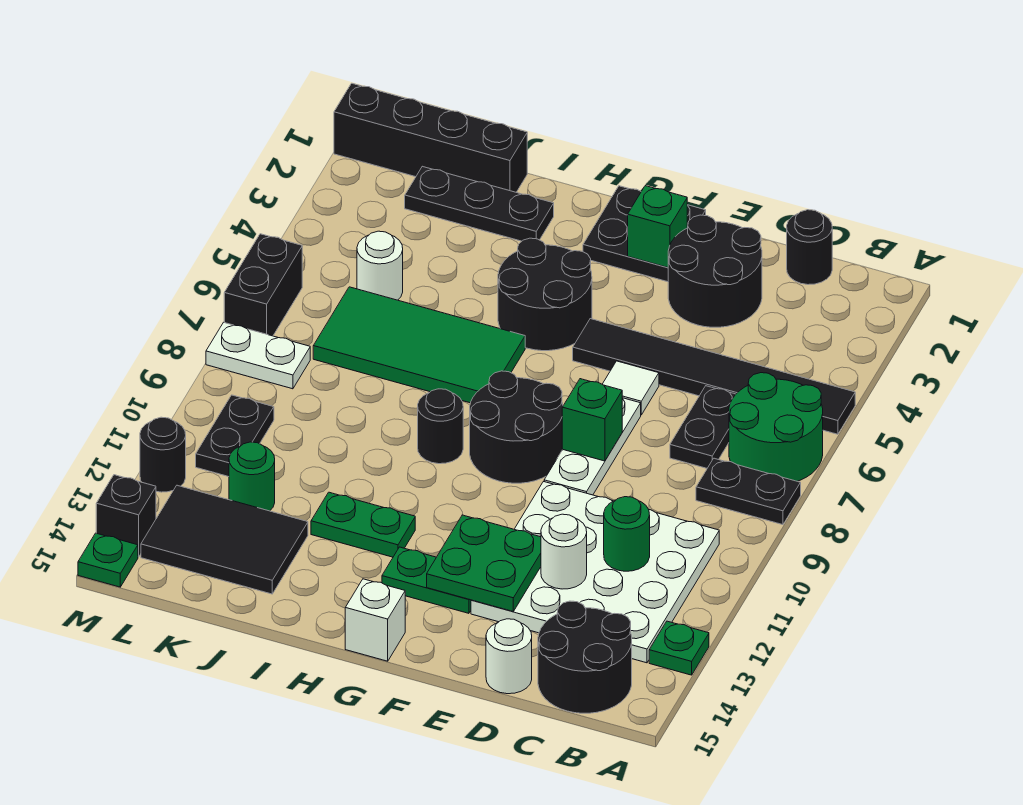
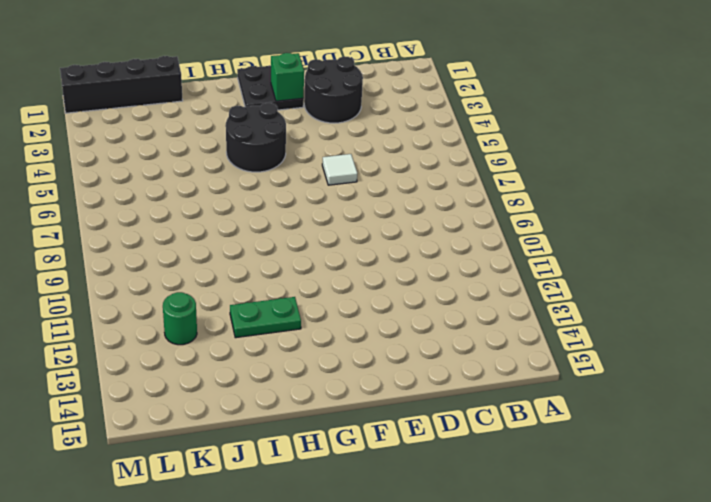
none -> black 1x6 tile [573,319,855,434]
none -> green 2x2 round brick [729,373,823,481]
none -> black 1x2 plate [696,458,801,525]
none -> green 1x1 plate [649,621,709,675]

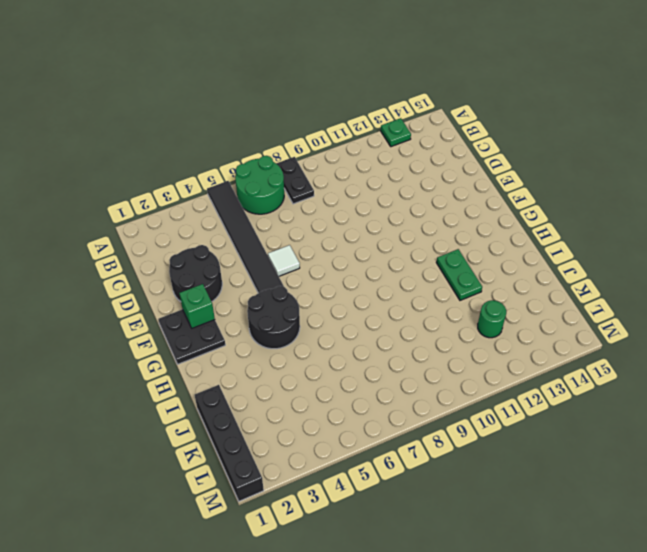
none -> white 4x4 plate [471,482,719,663]
none -> black 2x2 round brick [538,601,632,713]
none -> black 1x1 round brick [787,210,832,285]
none -> black 1x2 plate [670,386,736,468]

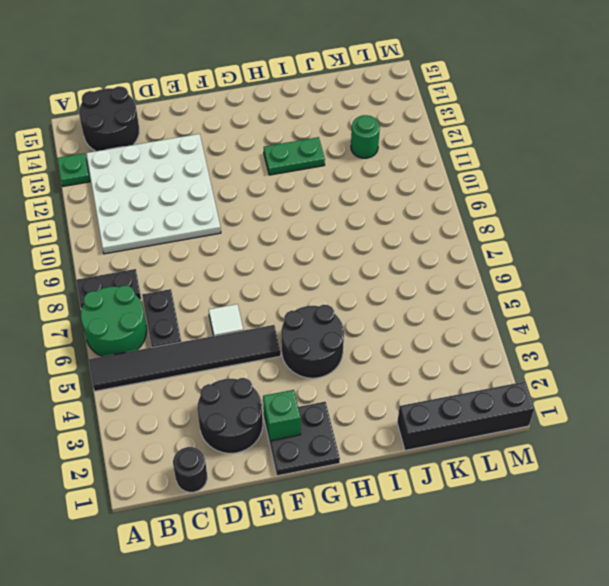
none -> white 1x1 round brick [486,619,532,694]
none -> white 1x3 plate [544,398,641,495]
none -> black 2x2 round brick [470,371,563,483]
none -> green 1x2 plate [382,547,471,613]

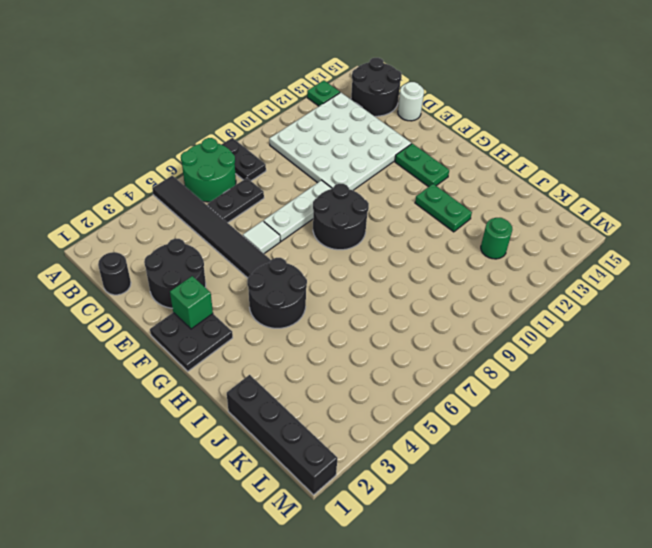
none -> white 1x1 brick [345,579,405,661]
none -> green 2x4 tile [313,287,525,403]
none -> black 1x1 round brick [418,389,463,464]
none -> black 1x3 plate [405,166,554,241]

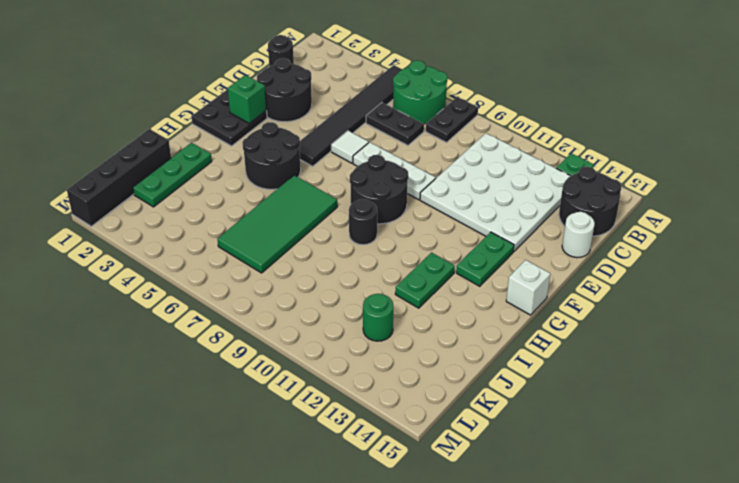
green 1x3 plate [133,143,212,207] -> black 1x3 plate [405,166,554,241]
none -> black 2x3 tile [141,485,308,594]
none -> white 1x1 round brick [357,231,403,300]
none -> white 1x2 plate [206,322,310,389]
none -> black 1x2 plate [196,395,274,477]

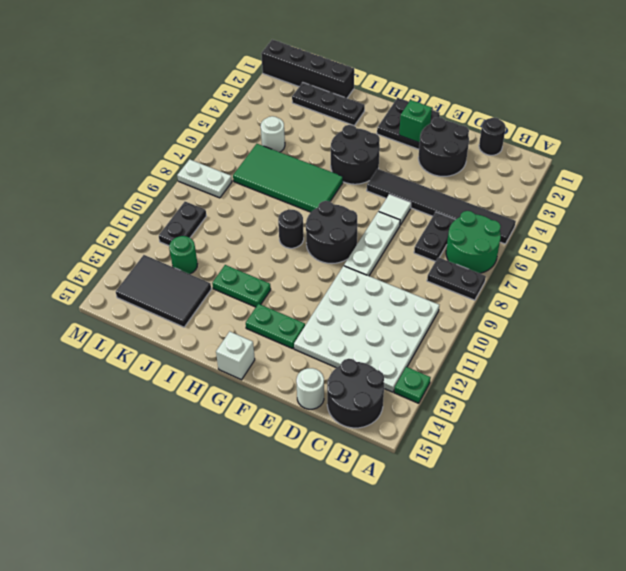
none -> black 1x2 brick [224,234,302,336]
none -> black 1x1 round brick [140,417,186,492]
none -> black 1x1 brick [96,475,156,557]
none -> green 1x1 plate [78,533,138,587]

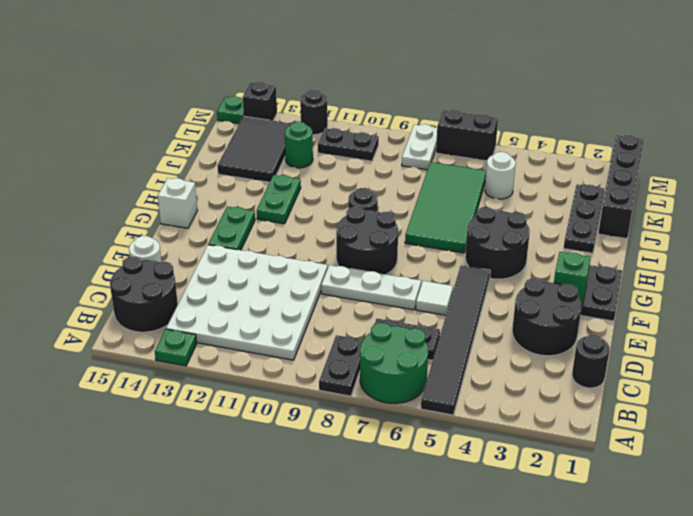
none -> green 1x1 round brick [604,497,650,571]
none -> white 1x1 round brick [541,514,587,589]
none -> green 1x1 brick [562,379,622,461]
none -> green 2x2 plate [427,515,541,611]

